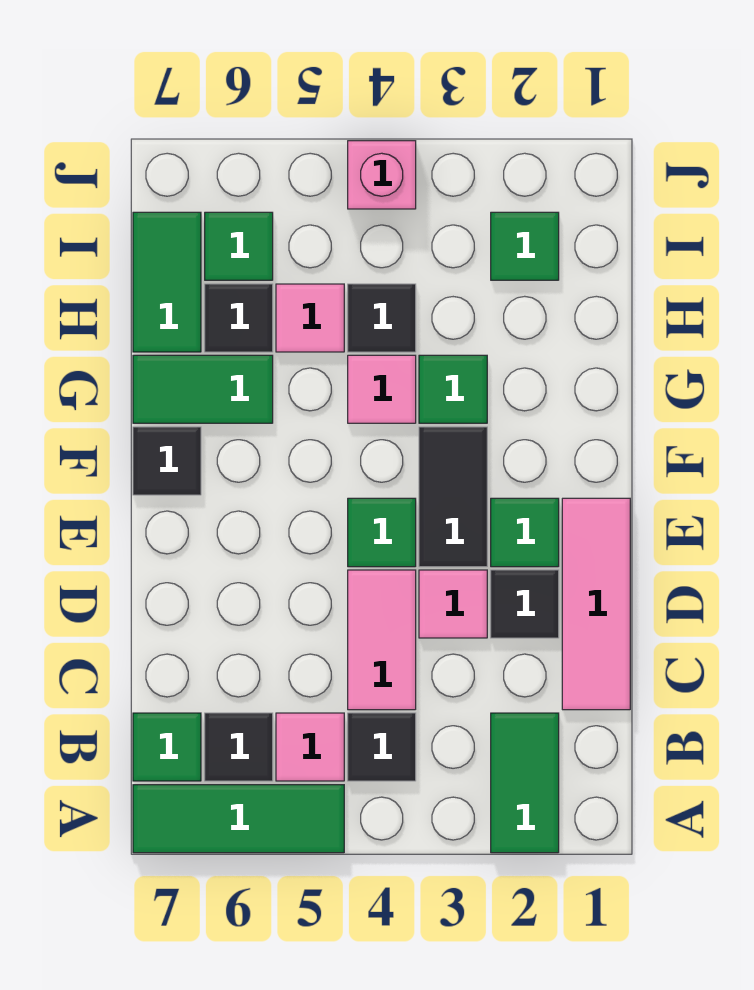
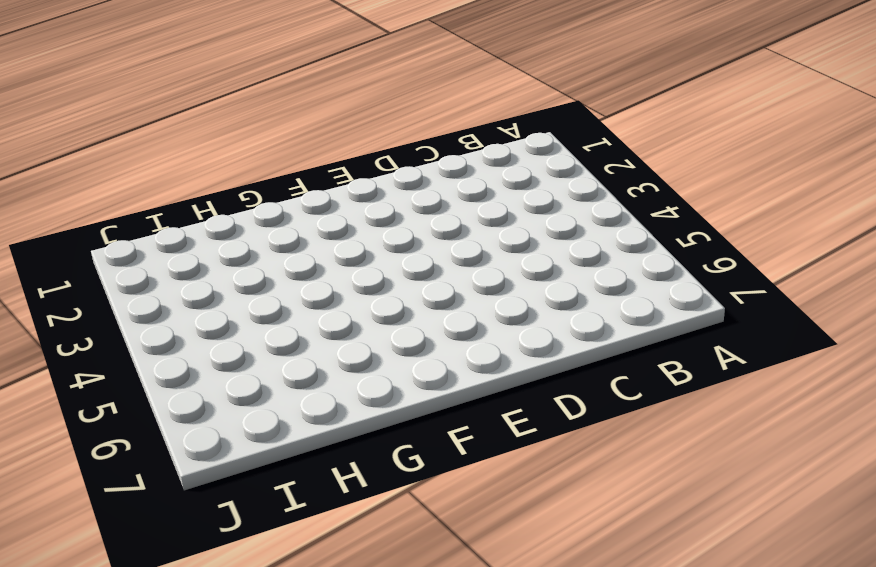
none -> green 1x2 tile [491,713,559,853]
none -> green 1x3 tile [133,785,344,853]
none -> black 1x1 tile [348,713,416,781]

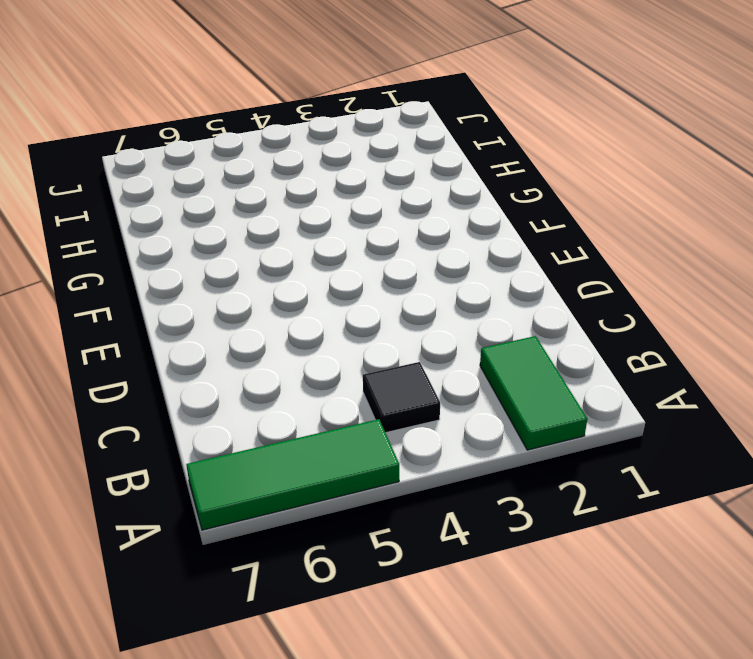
none -> pink 1x1 tile [276,713,344,781]
none -> black 1x1 tile [205,713,273,781]
none -> green 1x1 tile [133,713,201,781]

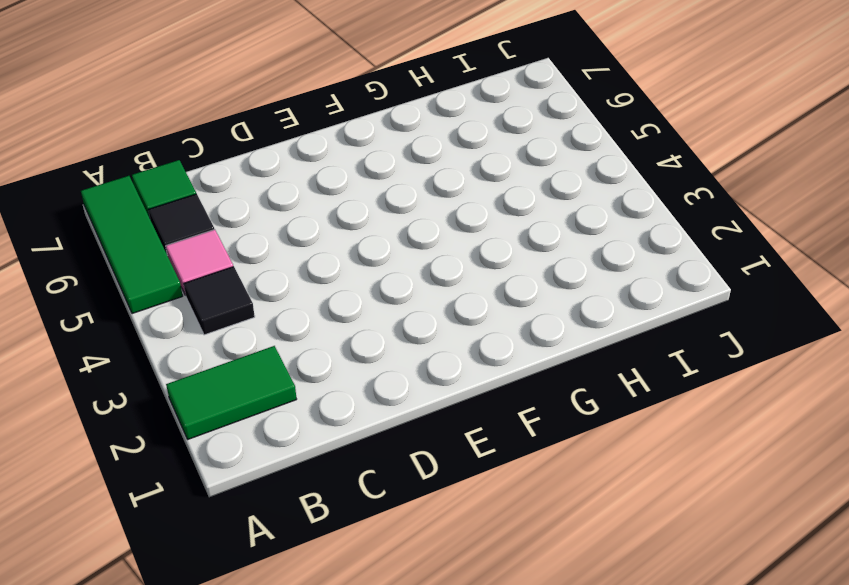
none -> pink 1x3 tile [562,498,630,710]
none -> pink 1x2 tile [348,570,416,710]
none -> black 1x1 tile [491,570,559,638]

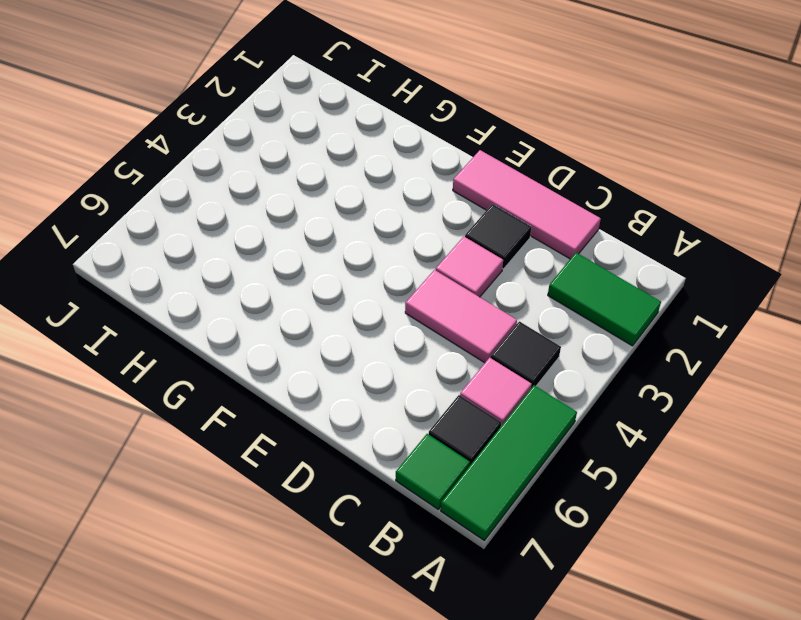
none -> green 1x1 tile [491,498,559,567]
none -> black 1x2 tile [419,427,487,567]
none -> green 1x1 tile [348,498,416,567]

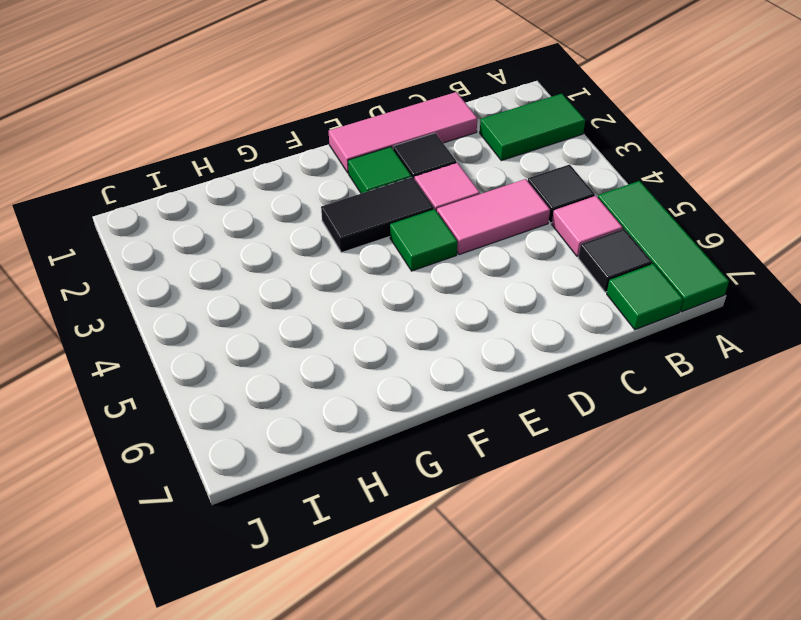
none -> black 1x1 tile [133,427,201,495]
none -> green 1x1 tile [419,355,487,423]
none -> pink 1x1 tile [348,355,416,423]

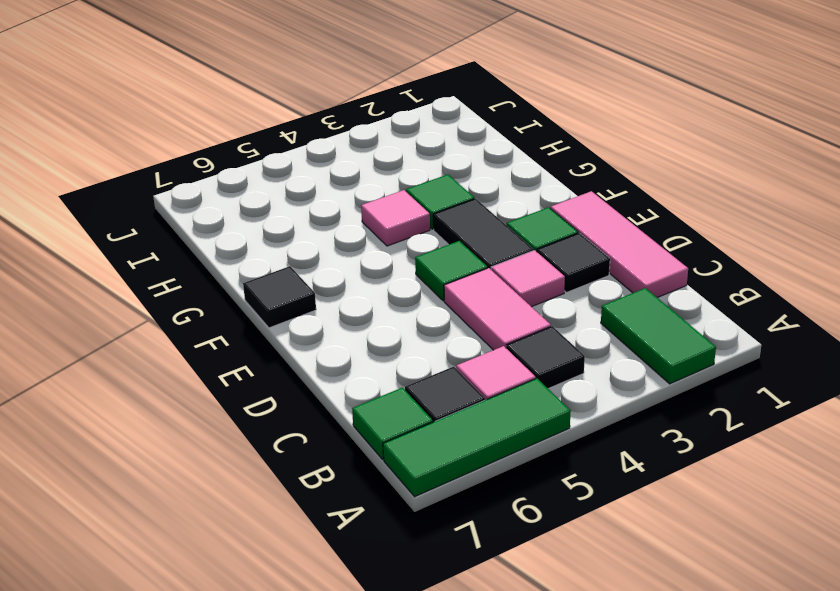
none -> green 1x2 tile [133,355,273,423]
none -> black 1x1 tile [348,284,416,352]
none -> pink 1x1 tile [276,284,344,352]

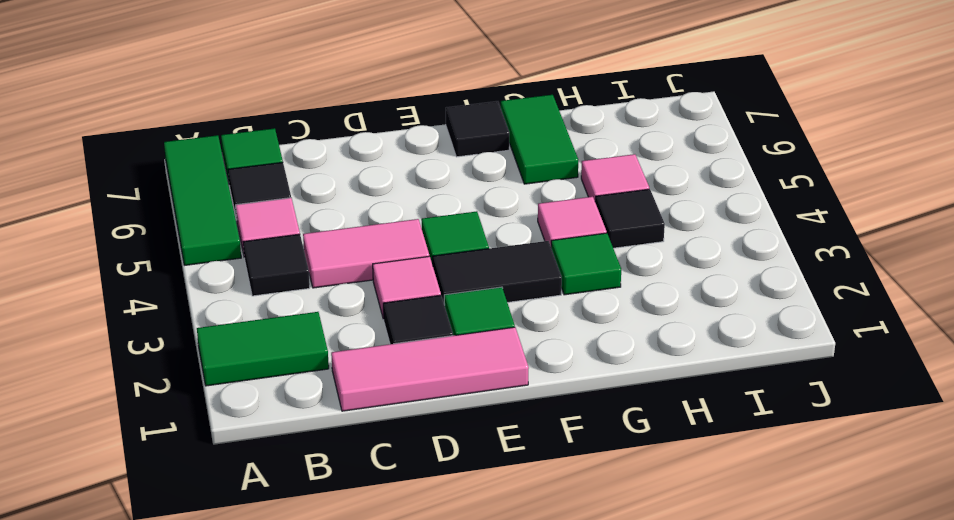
none -> black 1x1 tile [205,284,273,352]
none -> green 1x2 tile [133,212,201,352]
none -> green 1x1 tile [491,212,559,280]

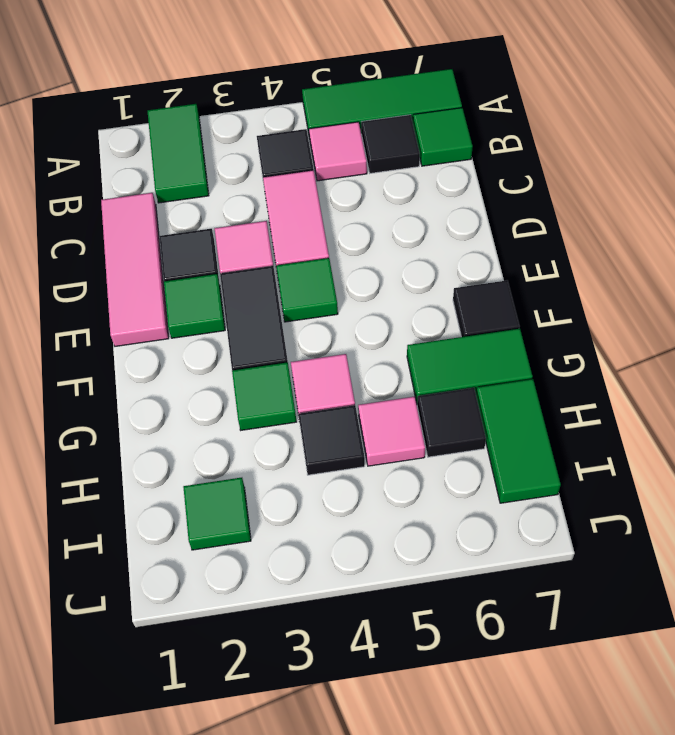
none -> green 1x1 tile [205,212,273,280]
none -> pink 1x1 brick [348,141,416,209]

